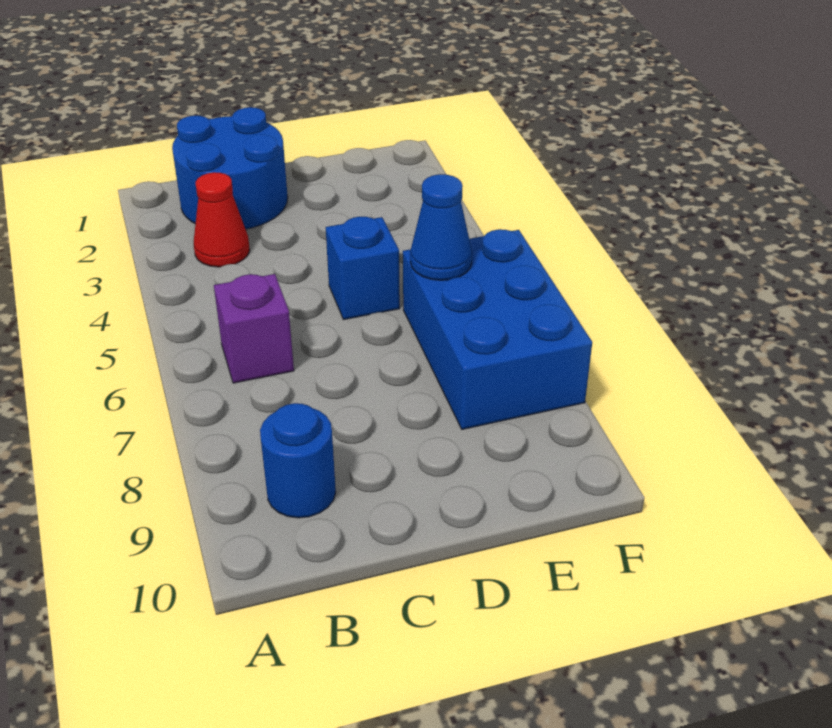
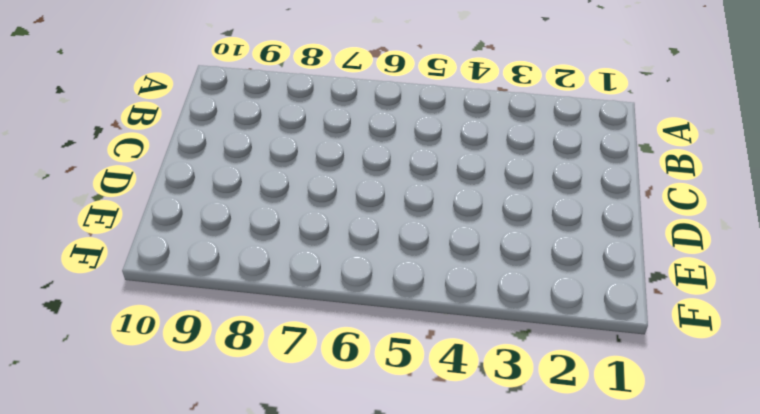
none -> blue 2x2 round brick [172,107,288,229]
none -> red 1x1 cone [194,172,250,267]

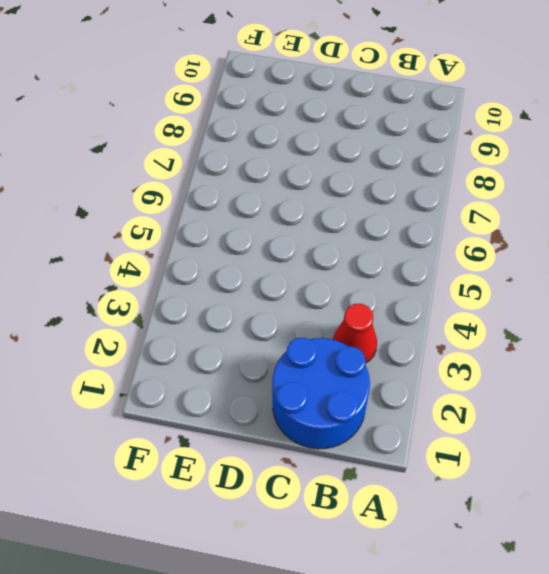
none -> purple 1x1 brick [214,274,294,383]
none -> blue 1x1 round brick [260,403,336,518]

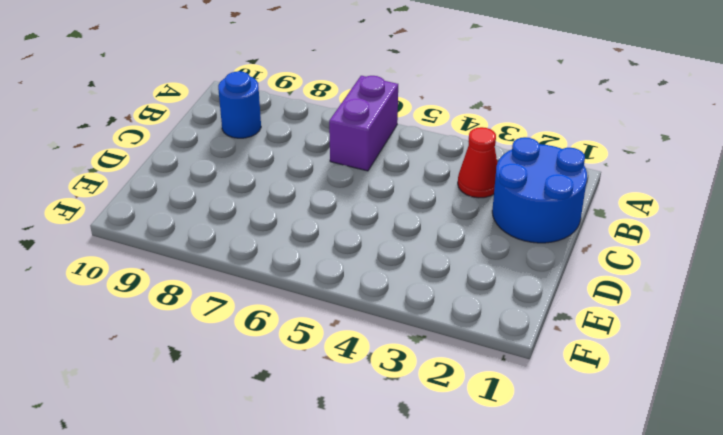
purple 1x2 brick [329,76,398,171] -> purple 1x1 brick [214,274,294,383]
none -> blue 1x1 brick [326,217,400,320]
none -> blue 2x3 brick [403,229,592,430]

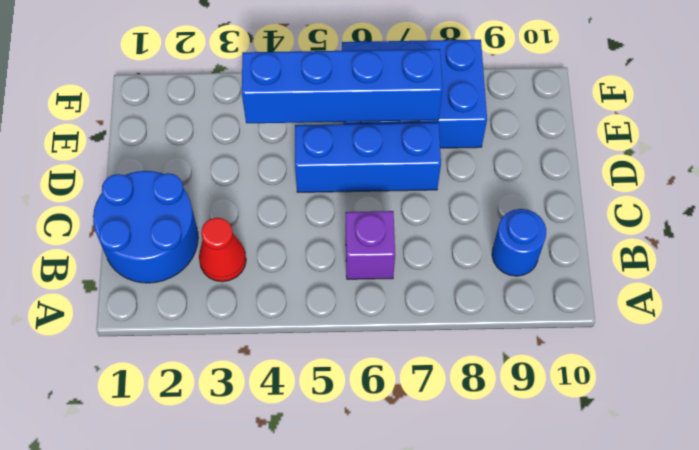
blue 1x3 brick [295,123,441,192] -> blue 1x1 brick [326,217,400,320]
blue 1x4 brick [242,49,443,123] -> blue 1x1 cone [410,174,472,280]

